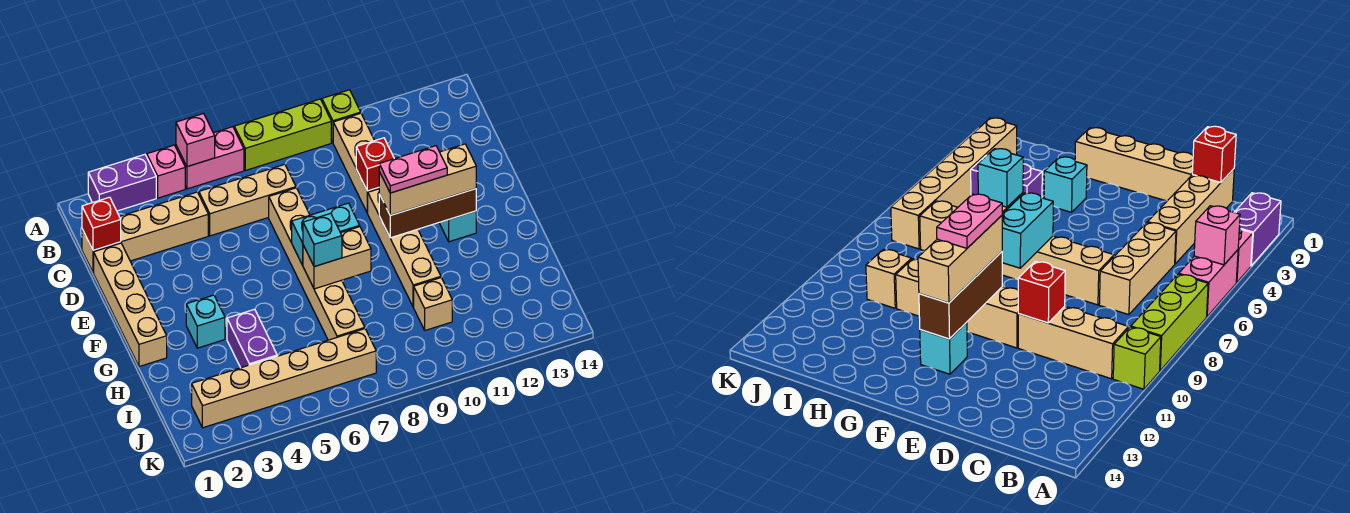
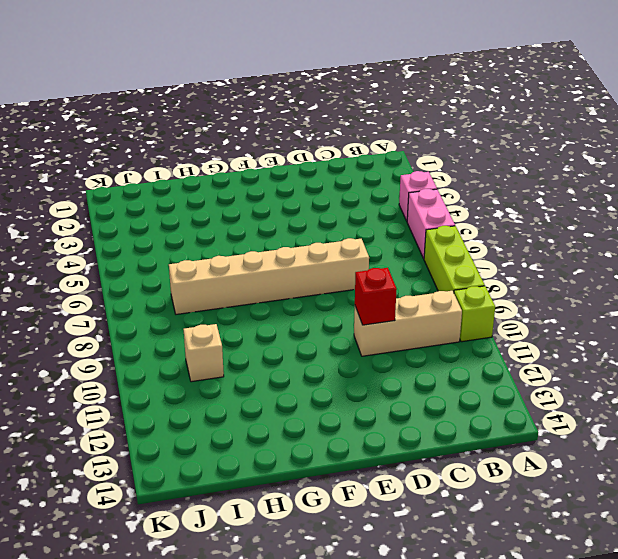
none -> purple 1x2 brick [88,154,156,211]
none -> tan 1x4 brick [82,192,208,273]
none -> tan 1x3 brick [199,164,296,236]

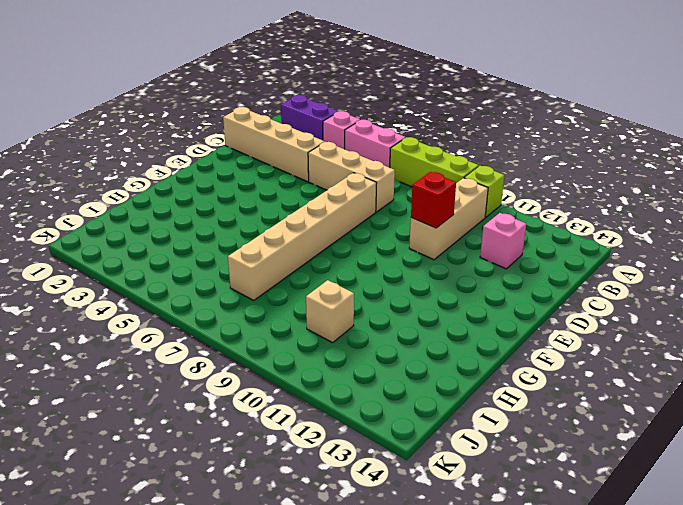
pink 1x1 brick [480,213,526,269] -> pink 1x1 brick moved to [176,114,215,167]
none -> tan 1x4 brick [94,243,167,367]
none -> tan 1x4 brick [368,189,441,307]
none -> cyan 1x1 brick [439,211,476,242]

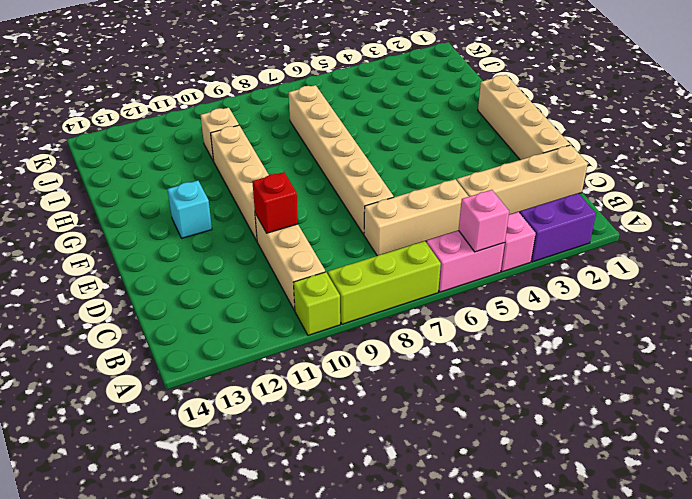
none -> cyan 1x1 brick [186,295,225,348]
none -> purple 1x2 brick [227,309,277,368]
none -> tan 1x6 brick [192,329,376,428]

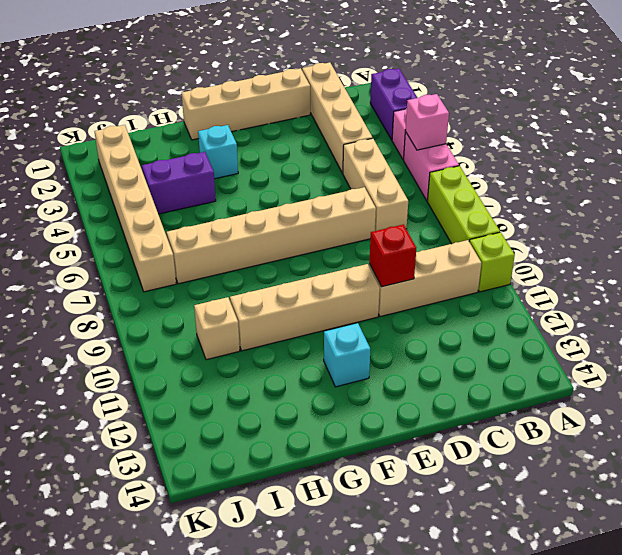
none -> red 1x1 brick [82,197,121,250]
none -> cyan 1x2 brick [292,203,360,265]
none -> brown 1x3 brick [379,189,476,238]

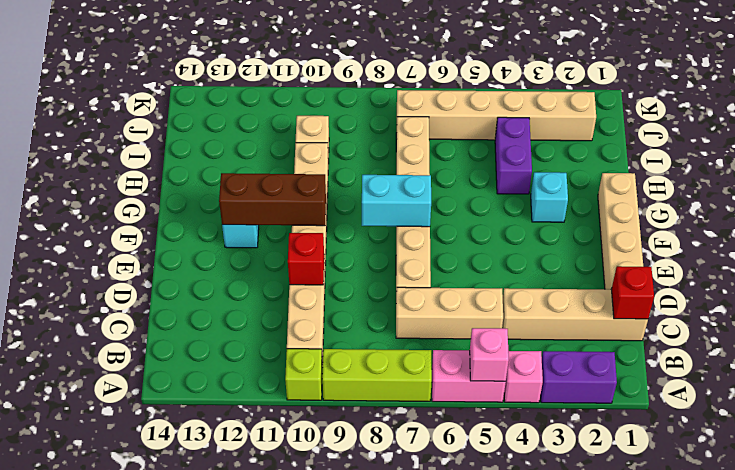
none -> tan 1x2 brick [303,227,371,289]
none -> tan 1x3 brick [379,144,476,215]
none -> cyan 1x1 brick [303,213,342,267]

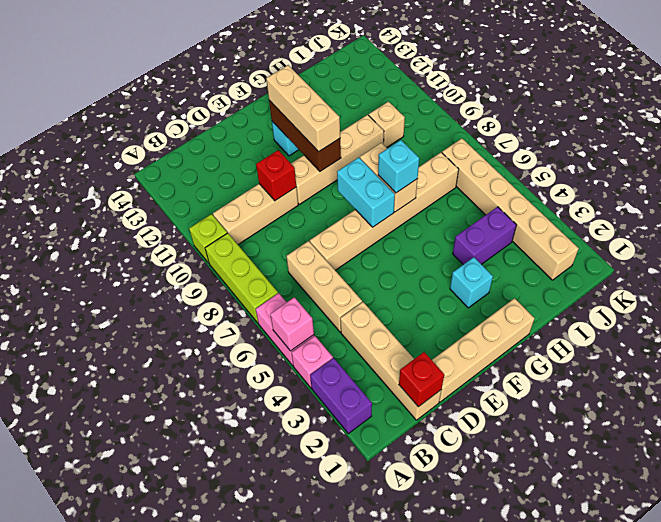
none -> pink 1x2 plate [379,146,447,193]

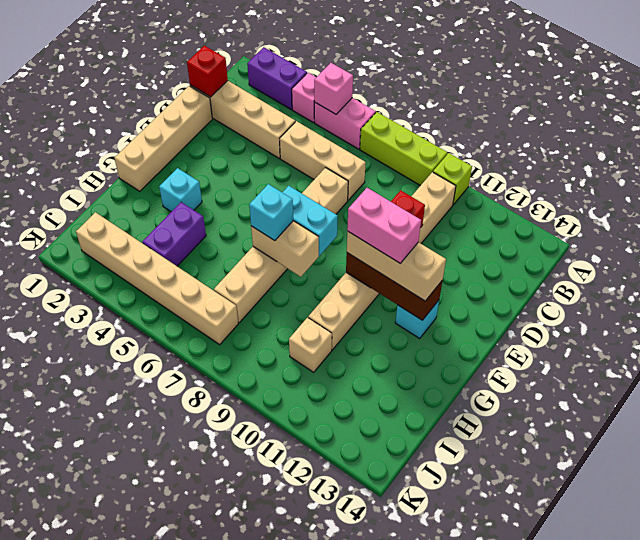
pink 1x2 brick [347,188,421,263] -> pink 1x2 plate [379,146,447,193]

